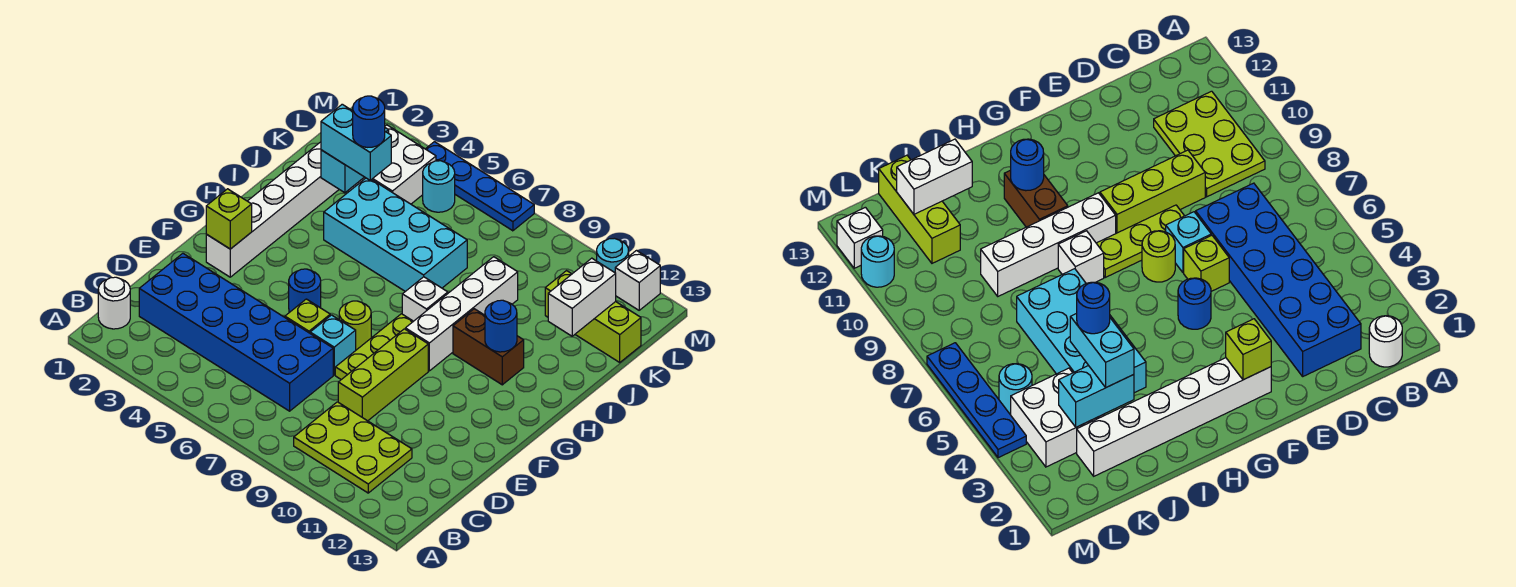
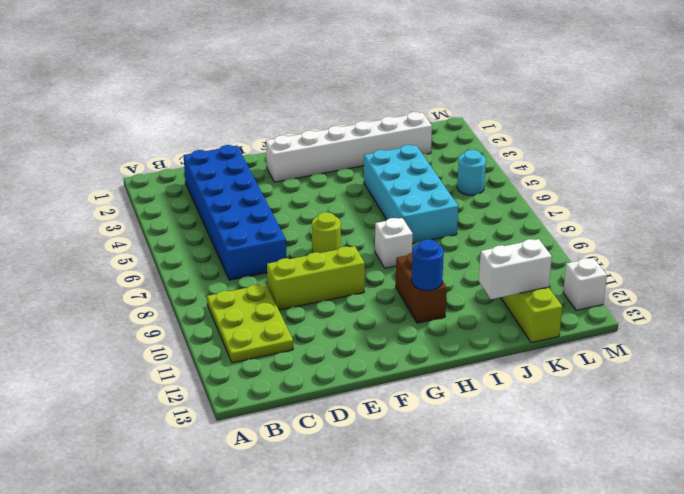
none -> white 1x1 round brick [98,277,130,329]
none -> lime 1x1 brick [285,299,330,333]
none -> cyan 1x1 brick [310,315,356,375]

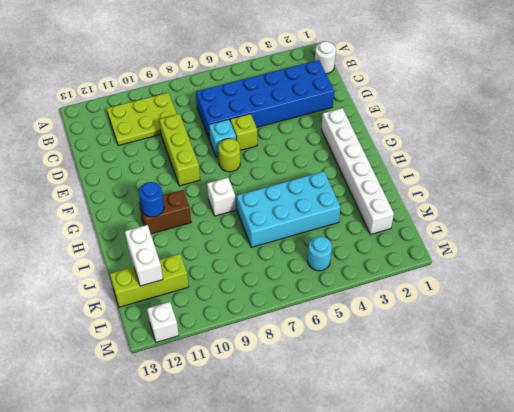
none -> lime 1x3 plate [335,314,413,380]
none -> blue 1x1 round brick [289,269,321,312]
none -> white 1x4 brick [405,257,518,371]

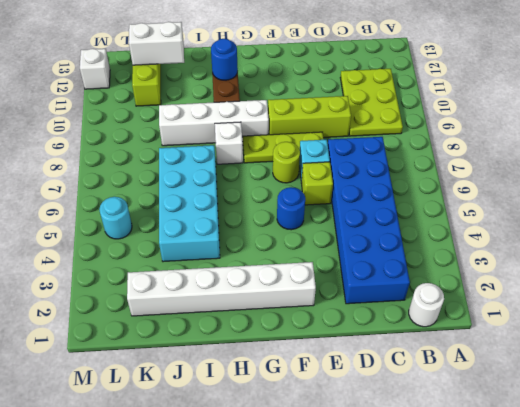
none -> white 2x2 brick [348,125,436,204]
none -> blue 1x4 plate [426,142,534,231]
none -> cyan 1x1 round brick [597,238,629,272]

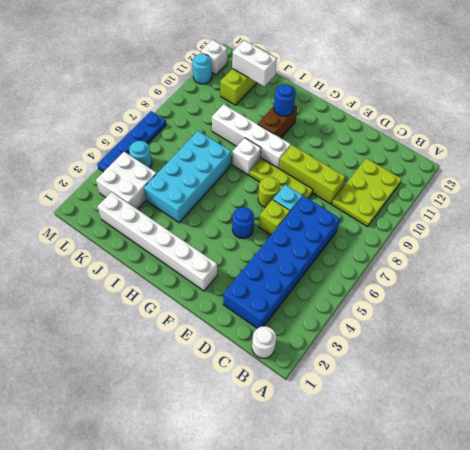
none -> lime 1x1 brick [206,189,252,249]
none -> cyan 1x2 brick [321,128,389,193]
none -> cyan 1x2 brick [321,104,391,180]

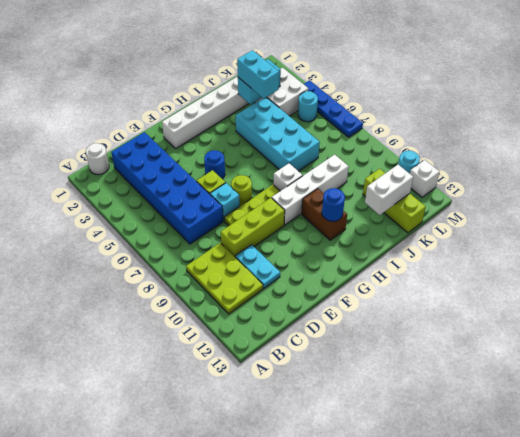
cyan 1x2 plate [235,245,280,288] -> none
none -> lime 1x1 brick [206,189,252,249]
none -> blue 1x1 round brick [353,96,385,147]

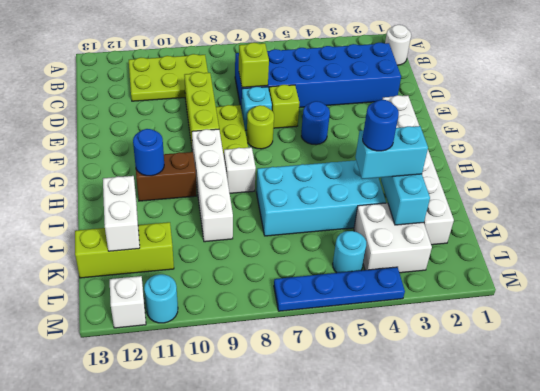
lime 1x1 brick [239,43,269,87] -> lime 1x1 brick moved to [206,189,252,249]

